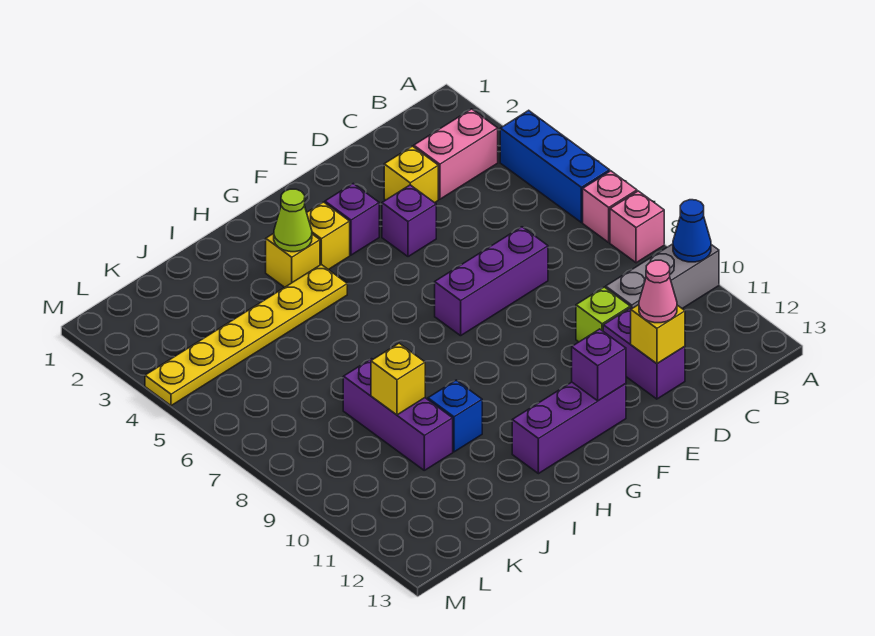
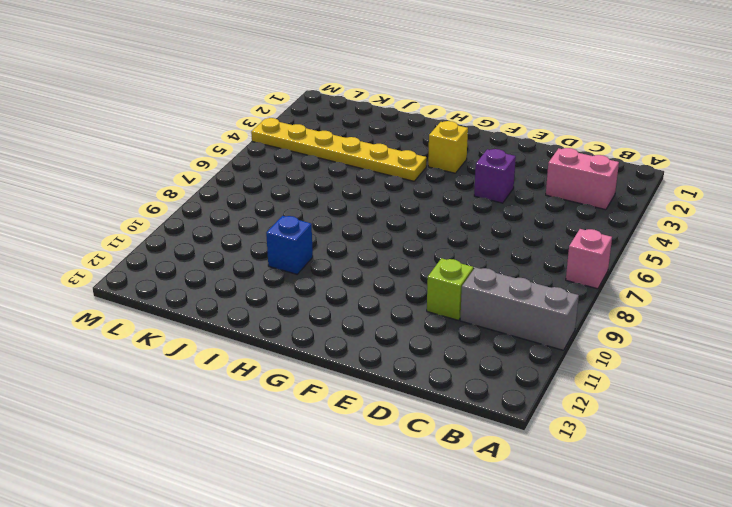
none -> blue 1x3 brick [500,110,610,222]
none -> pink 1x1 brick [610,191,664,263]
none -> yellow 1x1 brick [384,146,438,203]

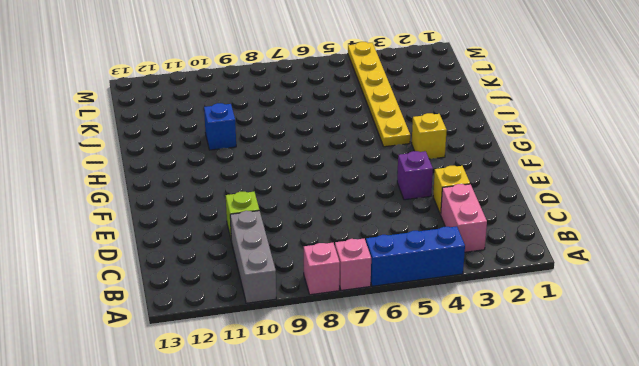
none -> purple 1x3 brick [435,227,548,336]
none -> purple 1x2 brick [603,307,685,399]
none -> purple 1x1 brick [325,184,379,255]

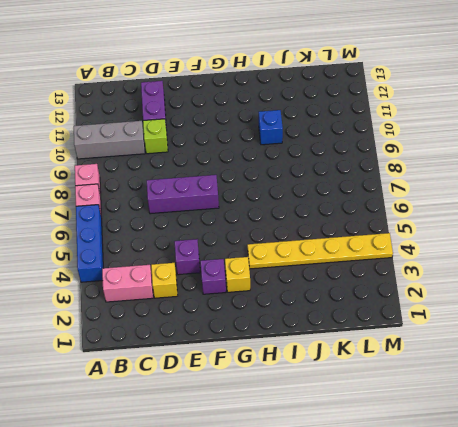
none -> purple 1x3 brick [512,382,626,474]
none -> yellow 1x1 brick [266,234,320,287]
none -> purple 1x3 brick [343,359,453,470]

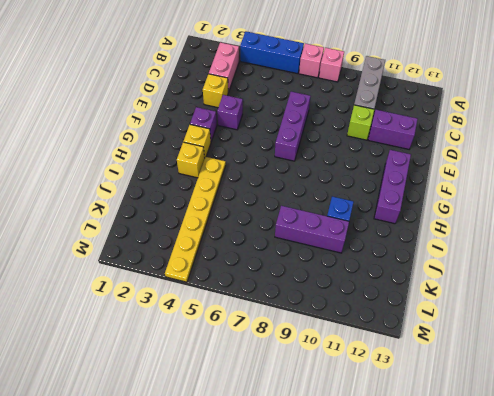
none -> blue 1x1 cone [673,200,711,262]
none -> yellow 1x1 brick [631,305,685,364]
none -> purple 1x1 brick [572,329,626,401]

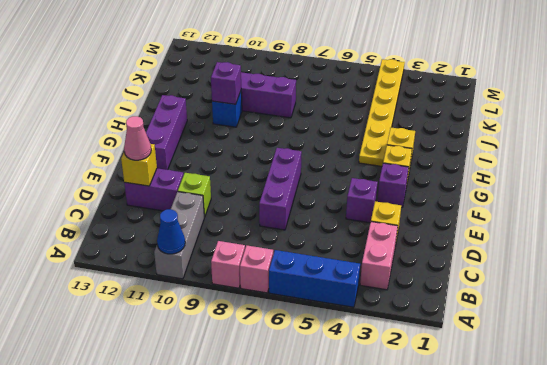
purple 1x1 brick [211,62,241,104] -> purple 1x1 brick moved to [572,329,626,401]
none -> lime 1x1 cone [274,189,312,252]
none -> yellow 1x1 brick [371,343,425,415]

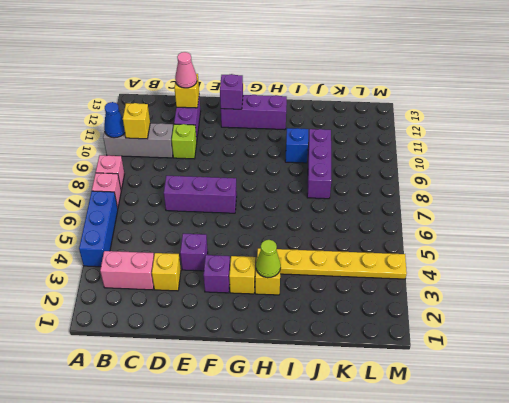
yellow 1x1 brick [123,103,150,139] -> yellow 1x1 brick moved to [371,343,425,415]

